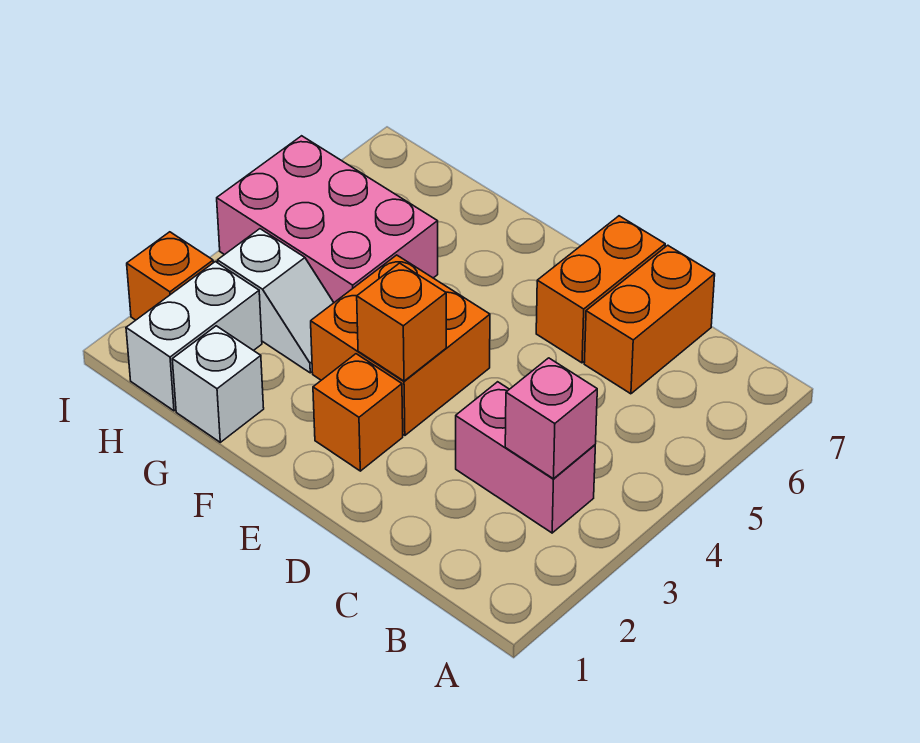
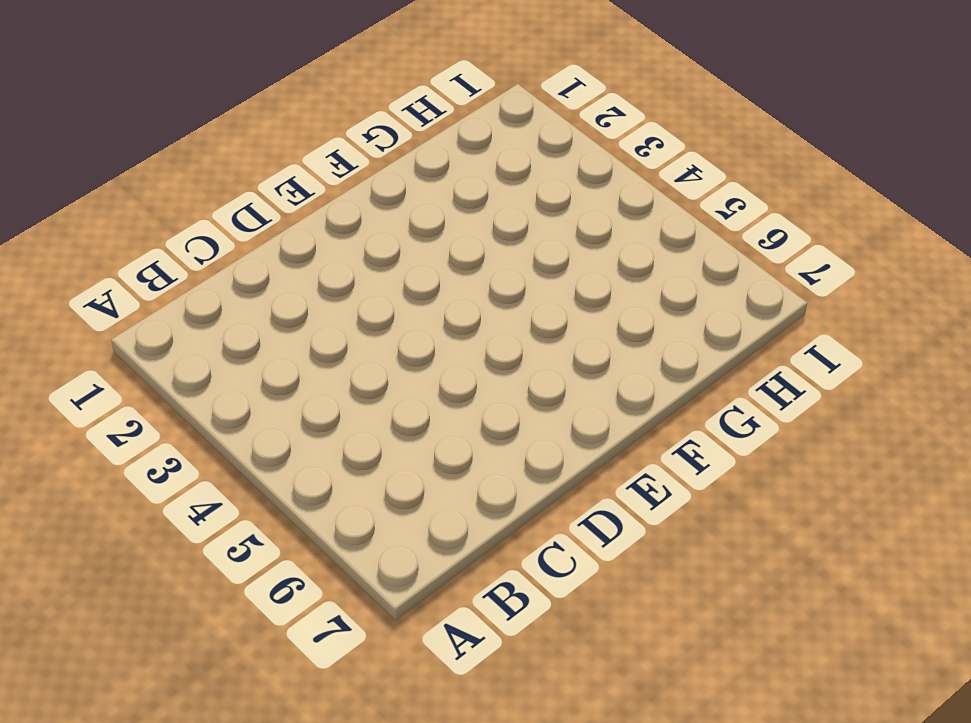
none -> pink 1x2 brick [456,382,595,533]
none -> orange 1x2 brick [584,245,715,394]
none -> orange 1x2 brick [536,216,665,363]

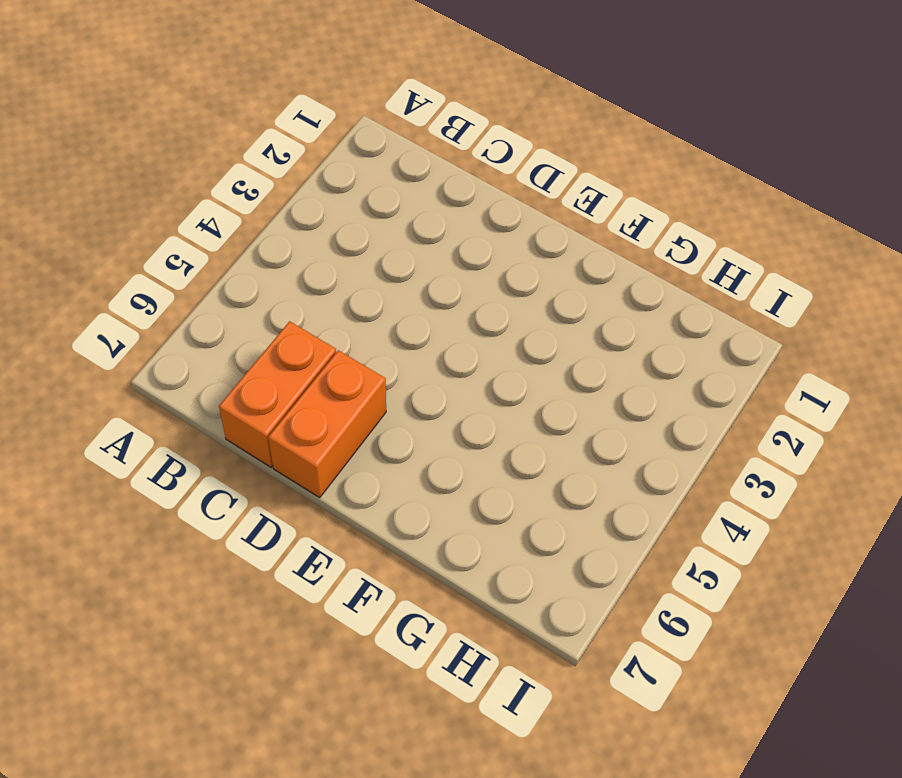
none -> pink 1x2 brick [456,382,595,533]
none -> orange 1x1 brick [313,354,403,471]
none -> orange 2x2 brick [311,255,490,435]

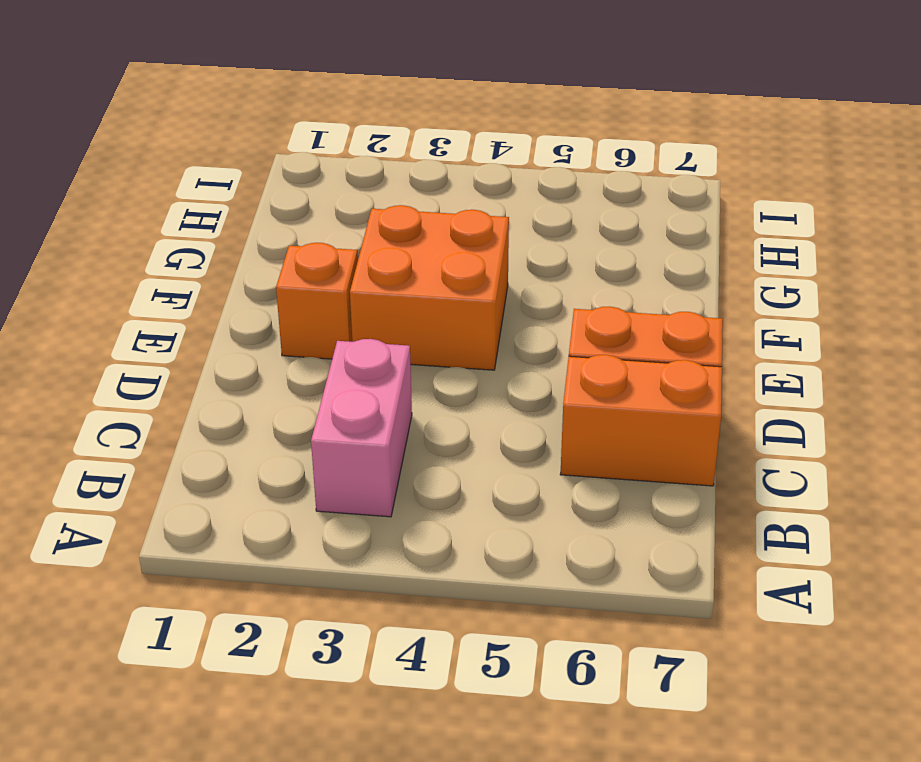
none -> white 1x1 brick [172,326,264,442]
none -> white 1x2 slope [217,229,334,373]
none -> pink 2x3 brick [217,136,438,302]

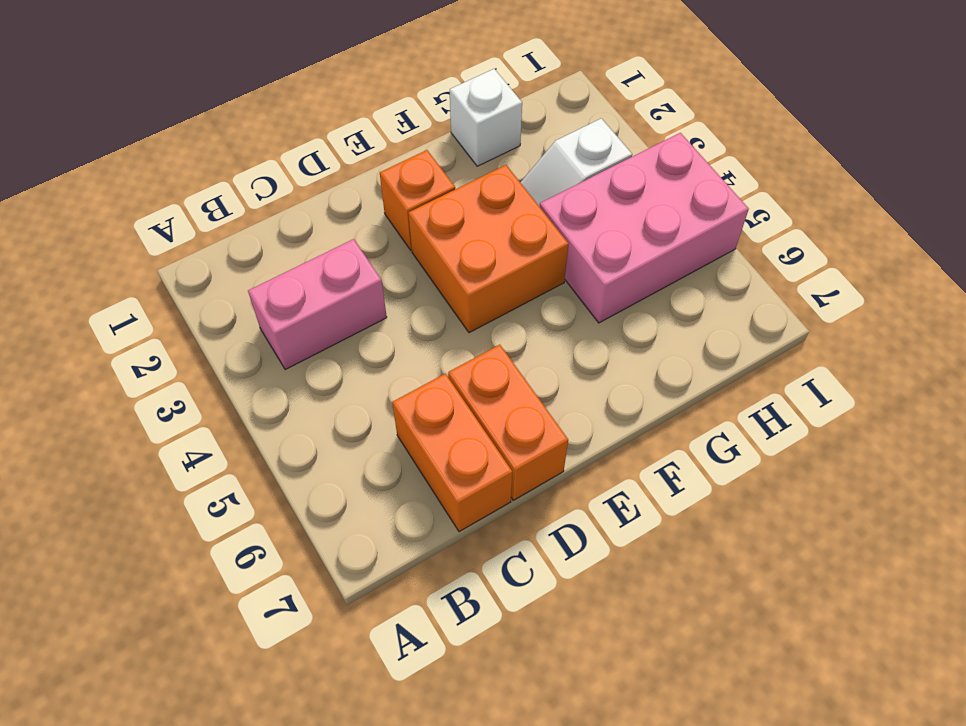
none -> white 1x2 brick [126,262,262,411]
none -> orange 1x1 brick [127,232,213,320]
none -> pink 1x1 brick [505,358,597,479]

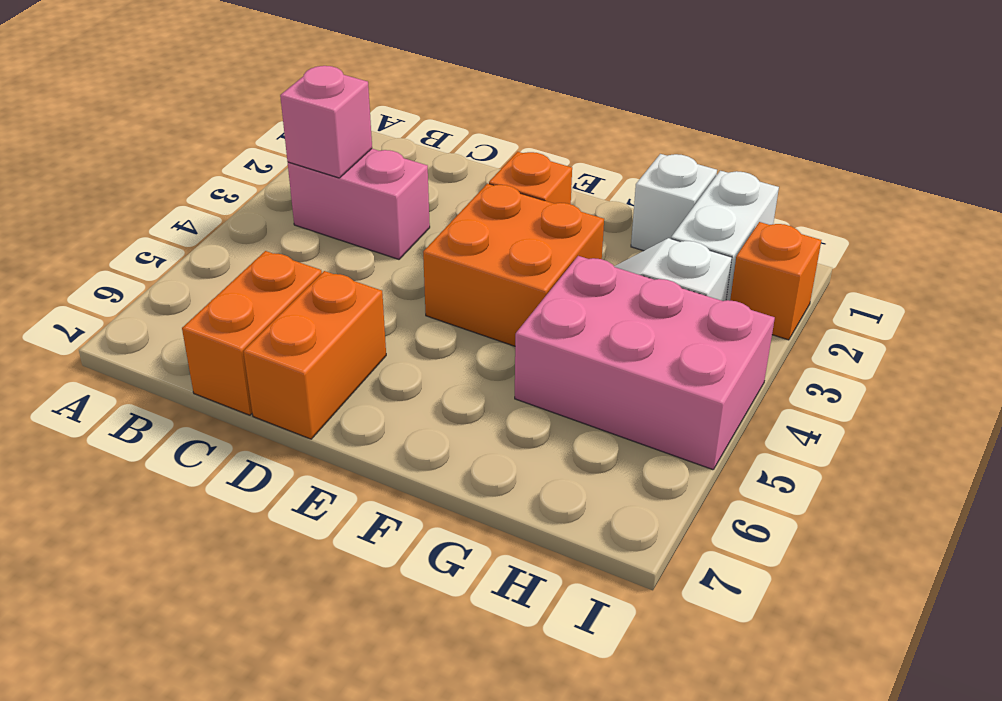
none -> orange 1x1 brick [357,263,446,381]

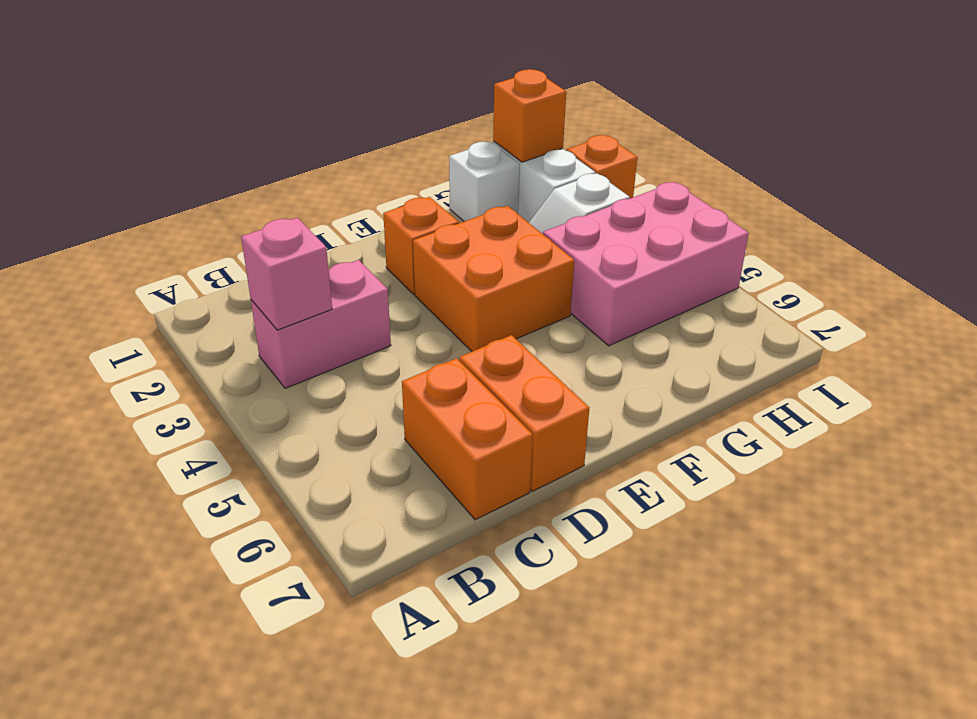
orange 1x1 brick [493,69,566,162] -> orange 1x1 brick moved to [357,263,446,381]

